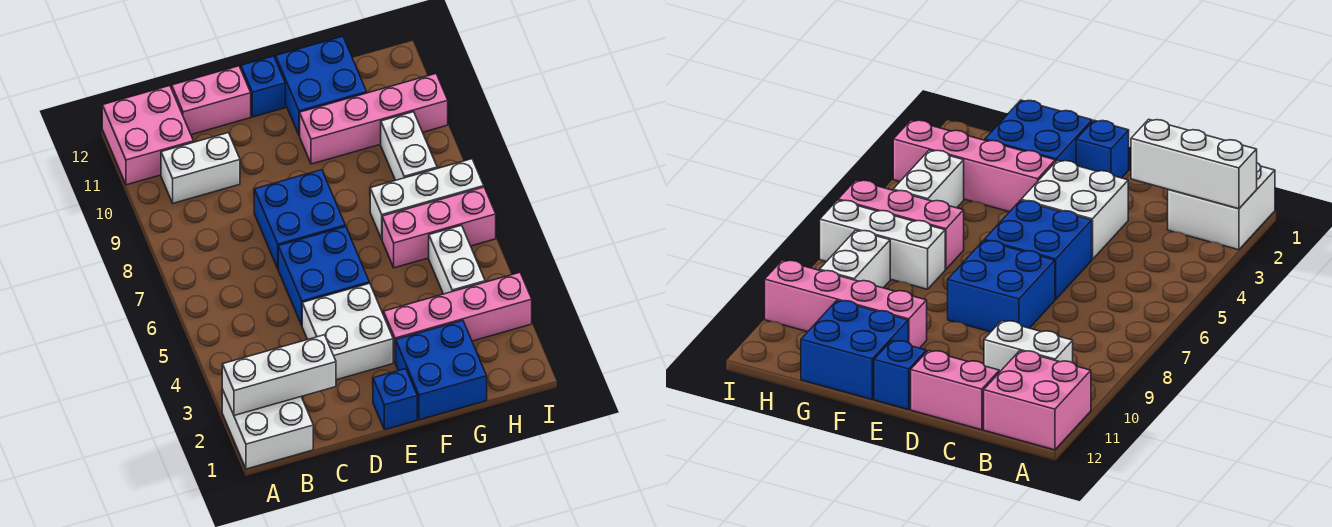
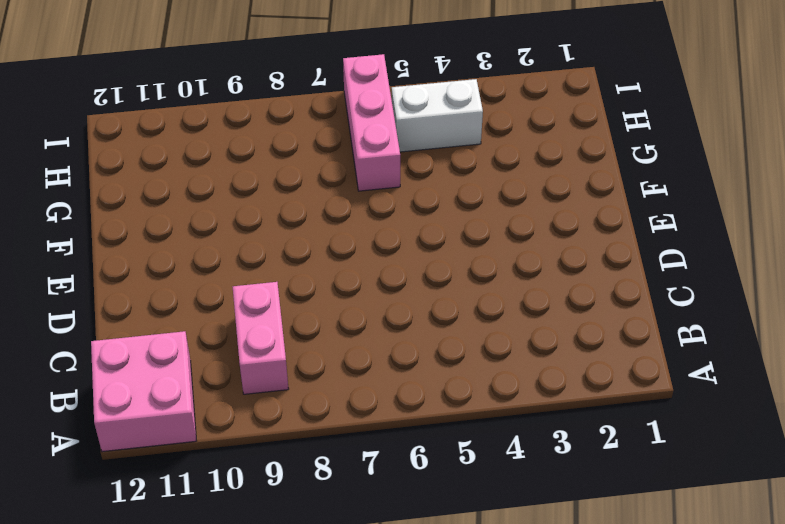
pink 1x2 brick [233,282,289,394] -> pink 1x2 brick moved to [172,66,251,135]
none -> white 2x2 brick [222,389,313,469]
none -> white 1x2 brick [161,133,240,203]
none -> white 2x2 brick [302,283,393,380]

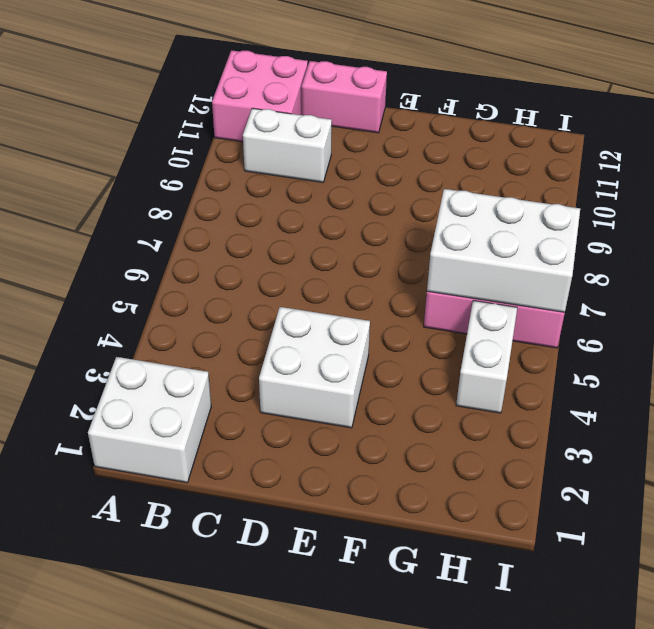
white 2x3 brick [427,189,580,313] -> none
none -> blue 2x2 brick [278,226,369,325]
none -> blue 2x2 brick [254,170,345,268]
none -> blue 1x1 brick [373,369,417,430]

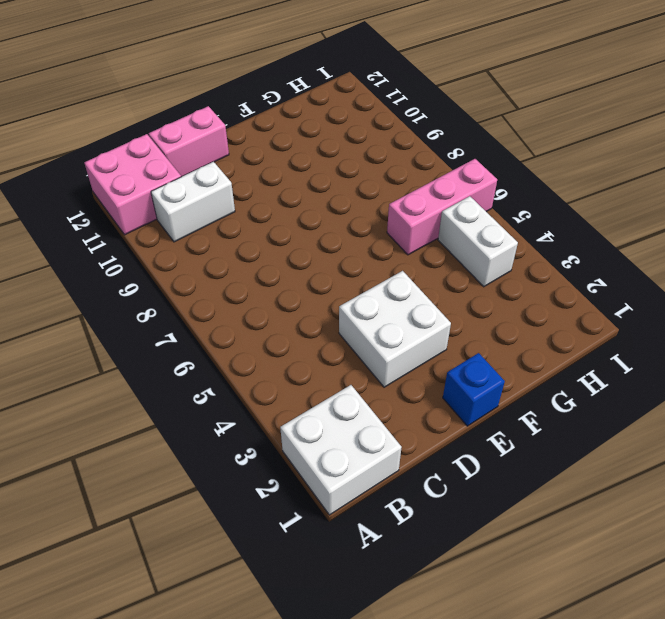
none -> blue 2x2 brick [278,226,369,325]
none -> blue 2x2 brick [254,170,345,268]
none -> blue 1x1 brick [241,56,285,117]

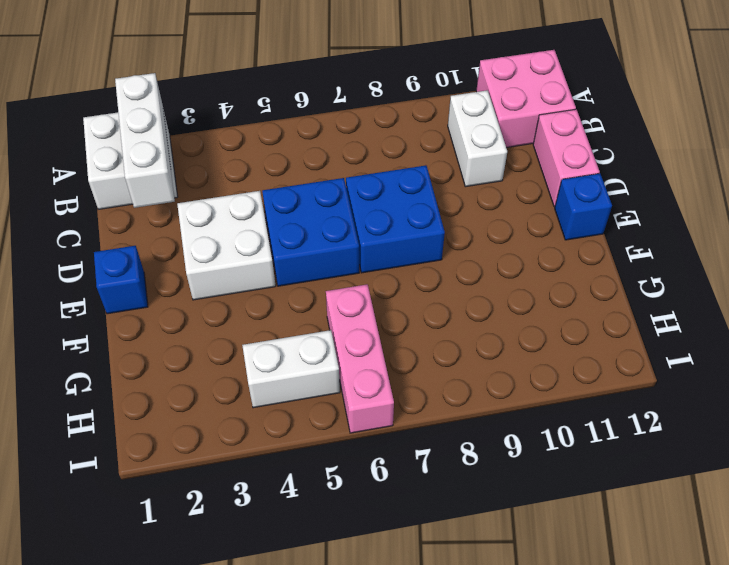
none -> blue 2x2 brick [396,321,487,420]
none -> pink 1x4 brick [384,273,532,363]
none -> pink 1x4 brick [300,74,448,164]

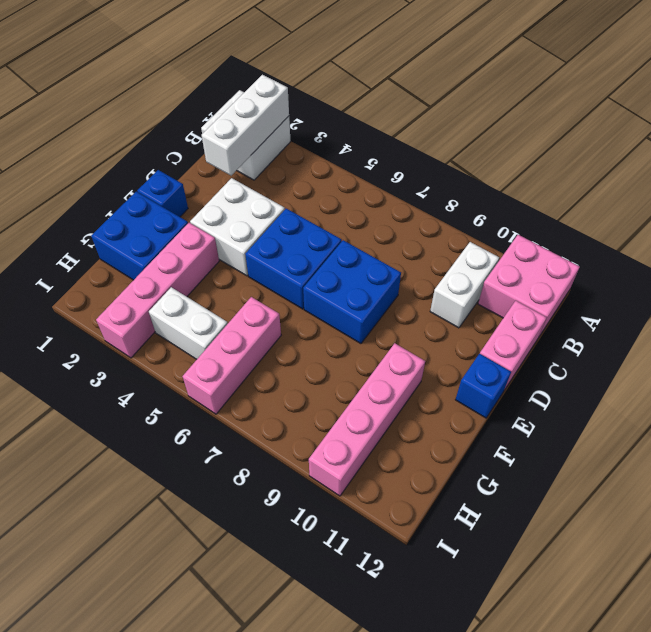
none -> blue 2x2 brick [276,36,367,136]
none -> white 1x3 brick [370,159,484,239]
none -> white 1x2 brick [381,112,437,180]

